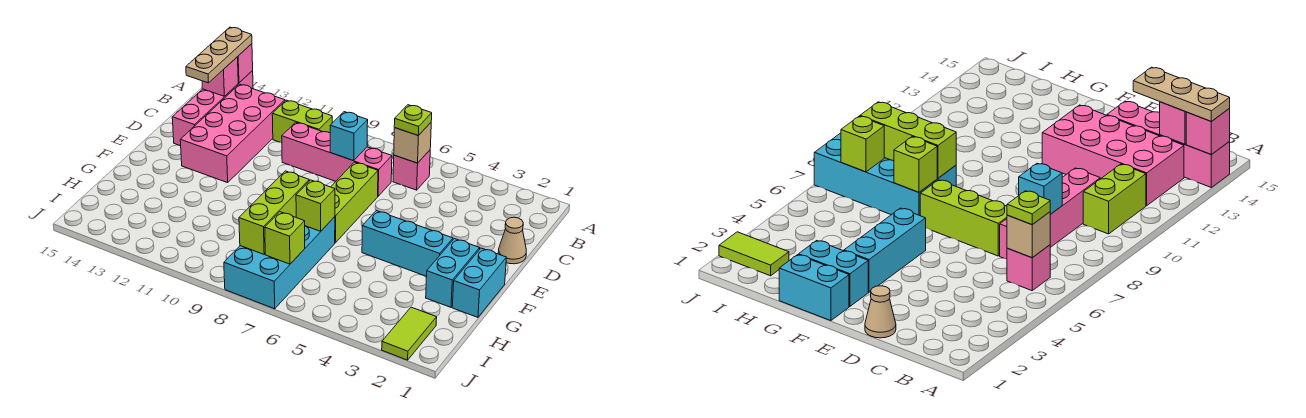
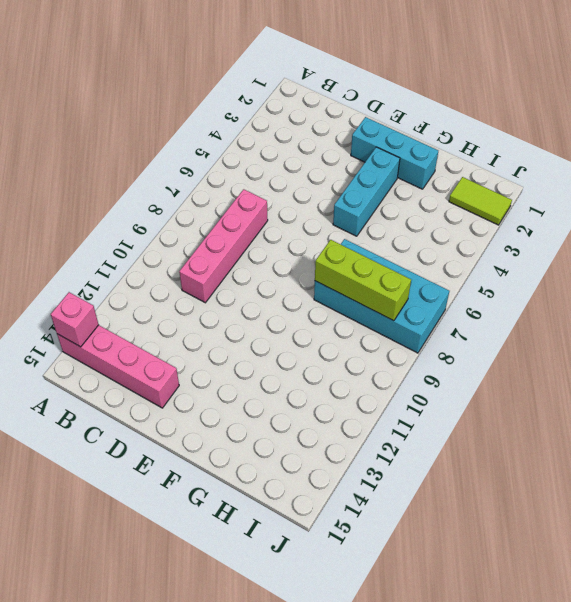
cyan 1x3 brick [351,117,438,189] -> cyan 1x2 brick [426,239,480,307]
none -> pink 1x1 brick [393,150,430,190]
none -> lime 1x2 brick [272,100,332,143]
none -> pink 2x4 brick [180,84,285,183]

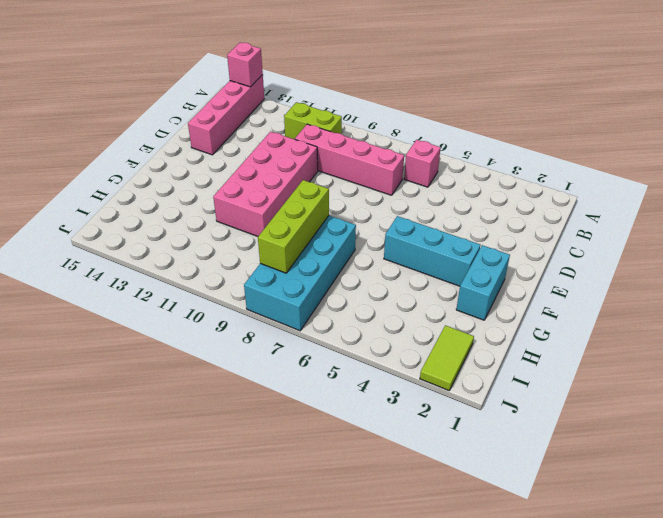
pink 2x4 brick [213,132,318,236] -> pink 2x4 brick moved to [180,84,285,183]
none -> tan 1x1 cone [498,217,526,264]
none -> lime 1x3 brick [331,162,378,243]
none -> cyan 1x2 brick [452,248,506,317]

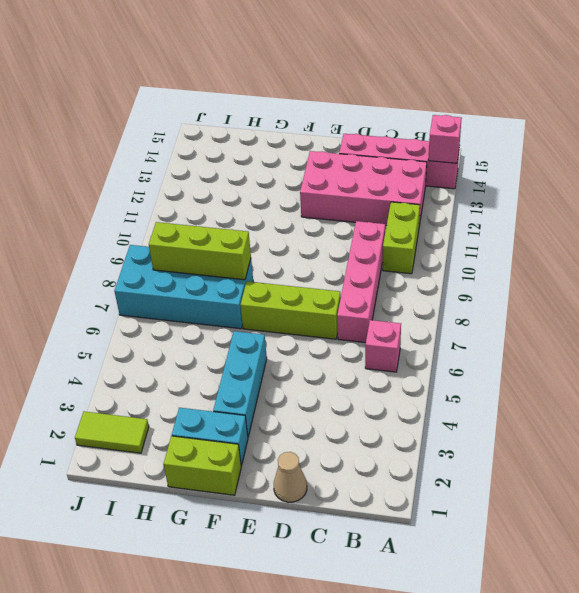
lime 1x2 brick [163,436,241,495] -> cyan 1x2 brick [452,248,506,317]
none -> tan 1x1 brick [394,123,431,163]
none -> pink 1x1 brick [202,57,238,96]
none -> cyan 1x1 brick [330,112,368,161]

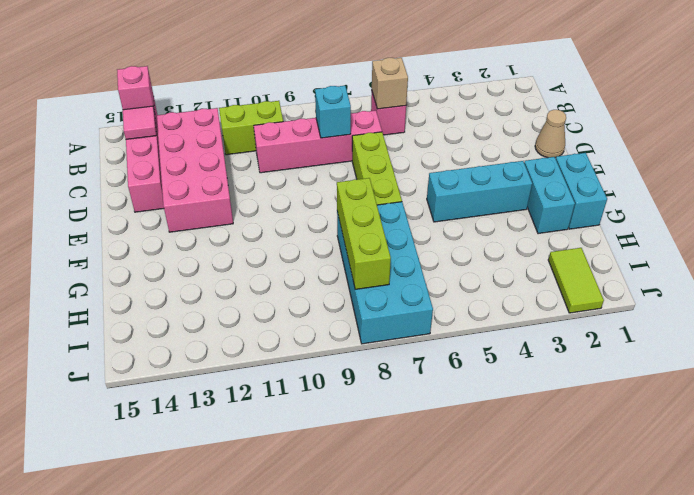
pink 1x1 tile [123,106,156,139] -> pink 1x1 brick [202,57,238,96]
none -> lime 1x1 brick [296,180,335,231]
none -> lime 1x1 brick [265,212,305,264]
none -> tan 1x3 plate [186,27,252,83]

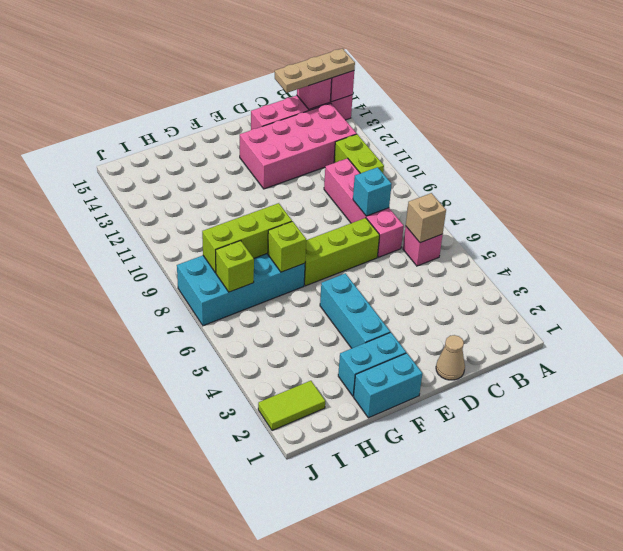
none -> lime 1x1 plate [394,105,432,135]

